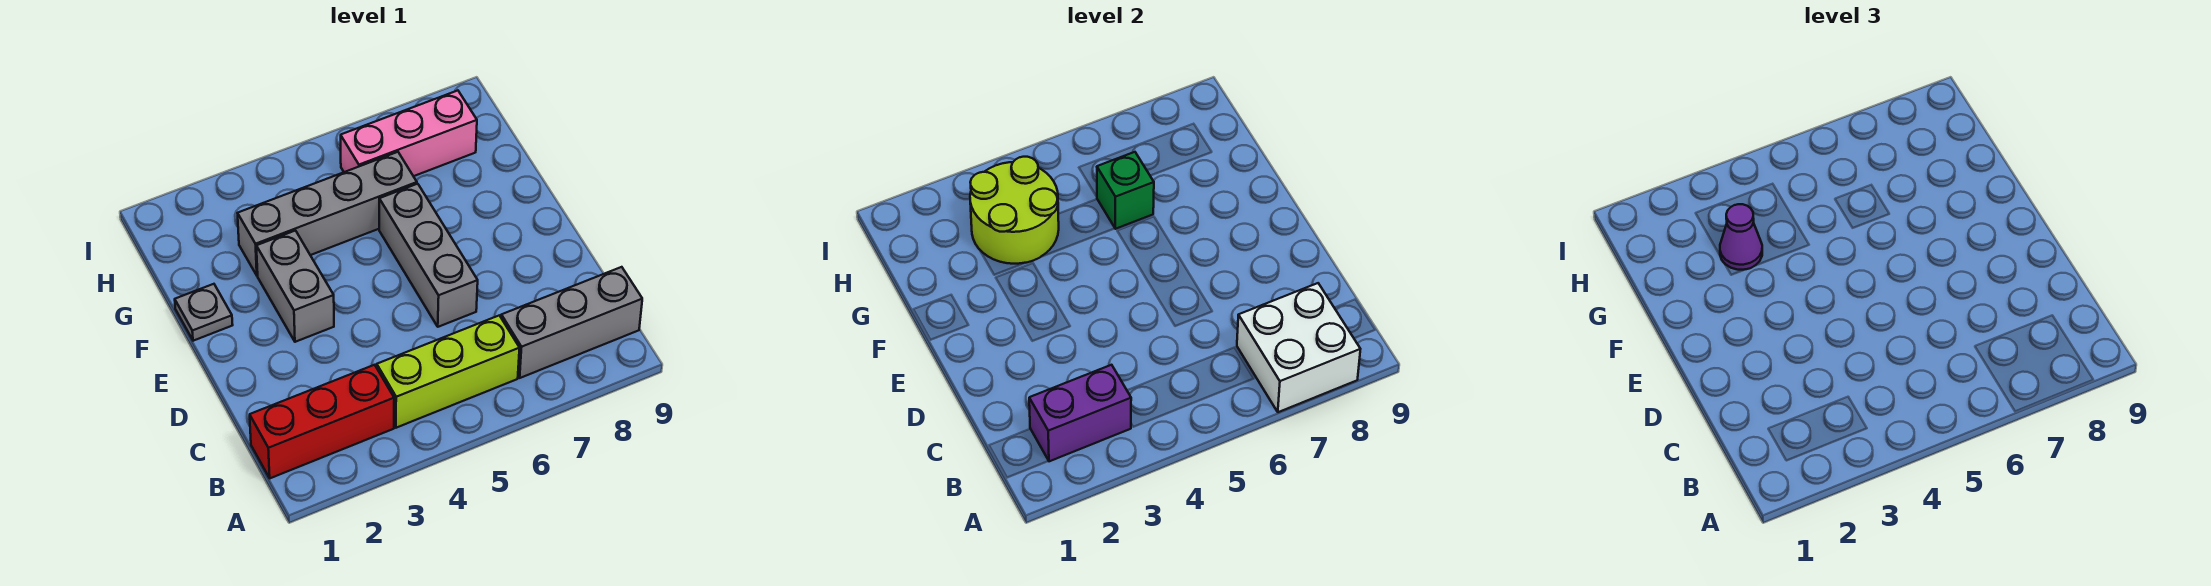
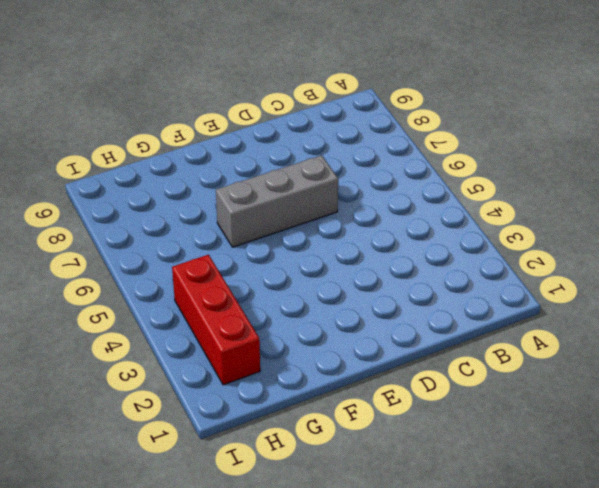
red 1x3 brick [172,255,260,385] -> red 1x3 brick moved to [250,365,394,478]
none -> lime 1x3 brick [377,315,520,428]
none -> grey 1x3 brick [501,267,642,378]
none -> grey 1x2 brick [256,231,334,342]

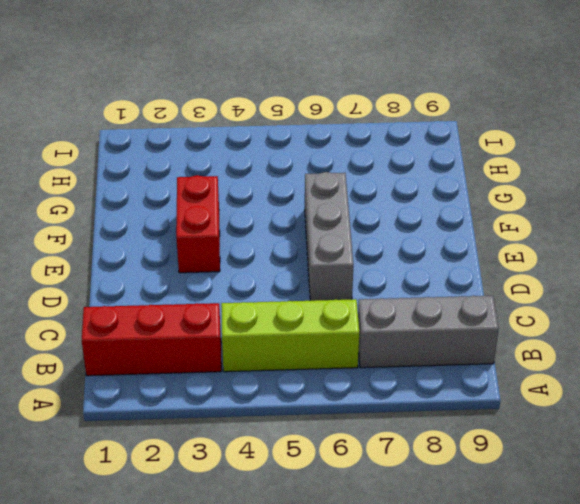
red 1x2 brick [176,175,220,273] -> grey 1x2 brick [256,231,334,342]
none -> grey 1x1 plate [175,284,233,341]
none -> grey 1x4 brick [238,152,417,276]
none -> pink 1x3 brick [341,91,477,176]

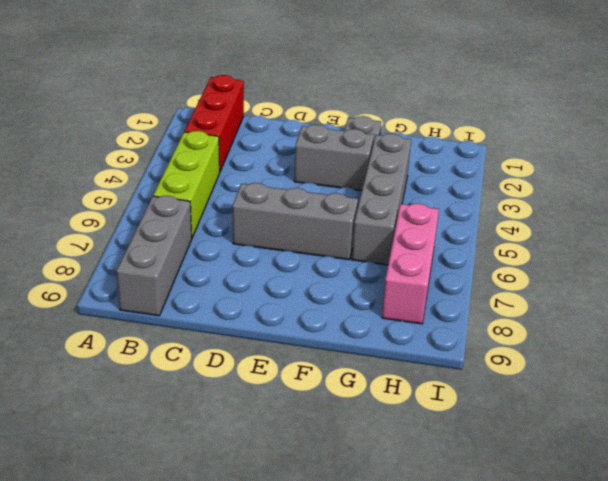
none -> white 2x2 brick [1237,283,1360,412]
none -> purple 1x2 brick [1029,365,1131,461]
none -> lime 2x2 round brick [970,157,1059,264]

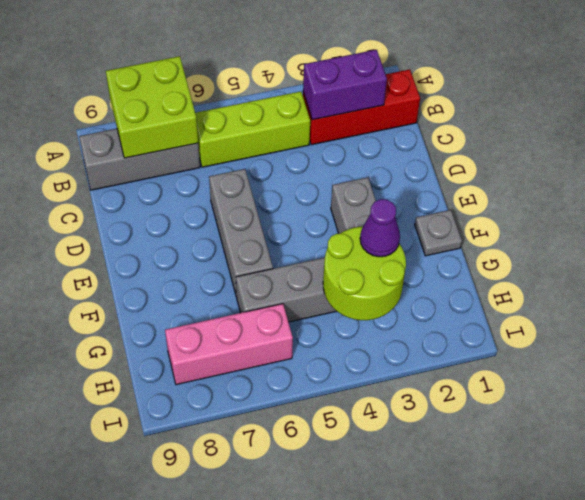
lime 2x2 brick [106,56,198,158] -> white 2x2 brick [1237,283,1360,412]
none -> green 1x1 brick [1097,152,1154,229]

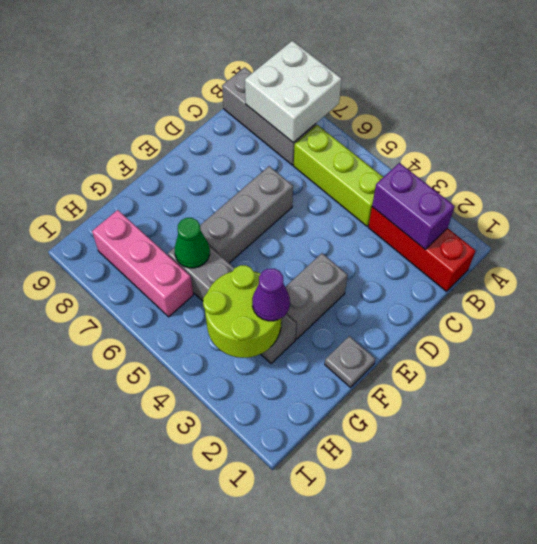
green 1x1 cone [175,218,210,268] -> green 1x1 brick [1097,152,1154,229]

